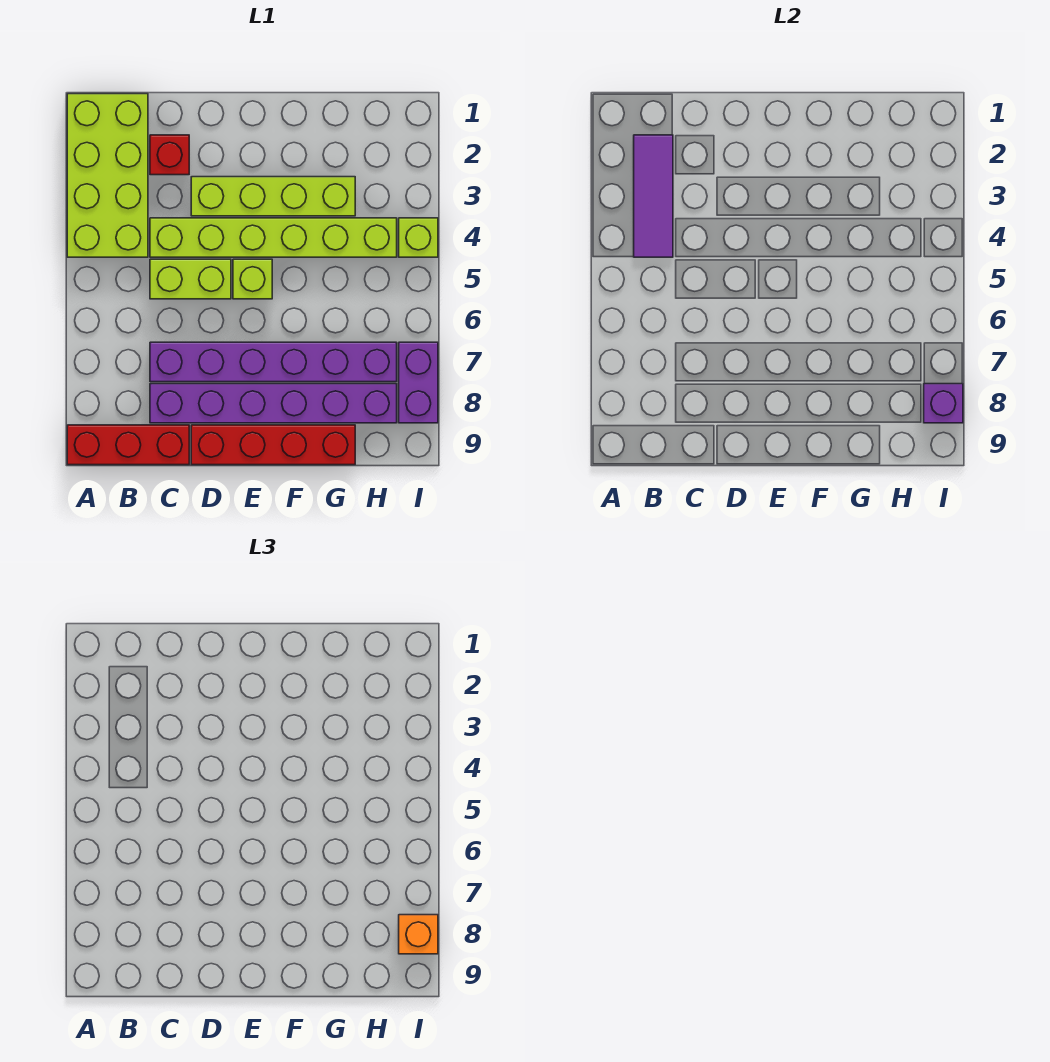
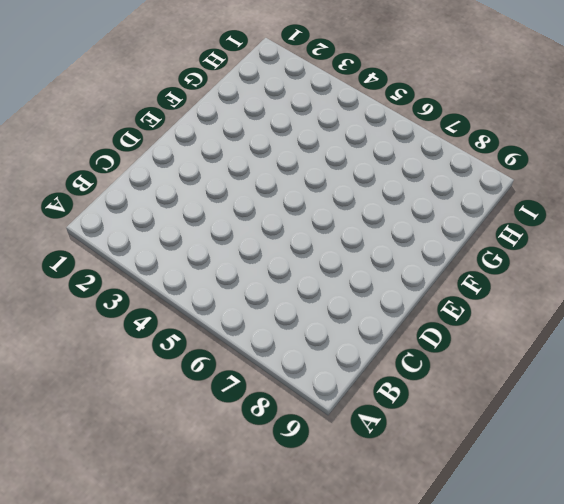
none -> lime 2x4 brick [67,94,148,257]
none -> red 1x3 brick [67,425,189,465]
none -> red 1x1 brick [150,135,189,175]

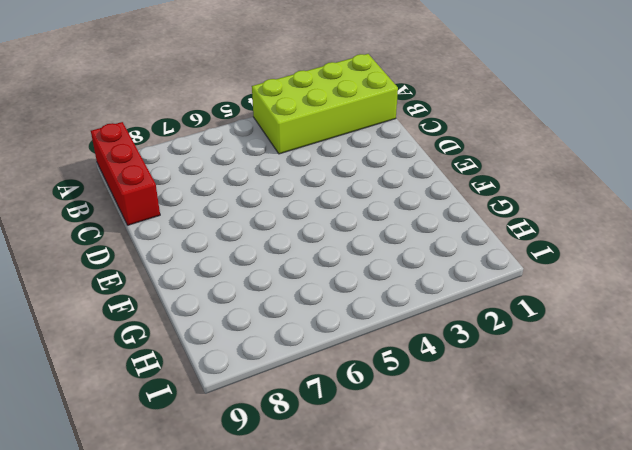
none -> red 1x1 brick [150,135,189,175]
none -> lime 1x6 brick [150,218,397,257]
none -> lime 1x2 brick [150,259,231,299]

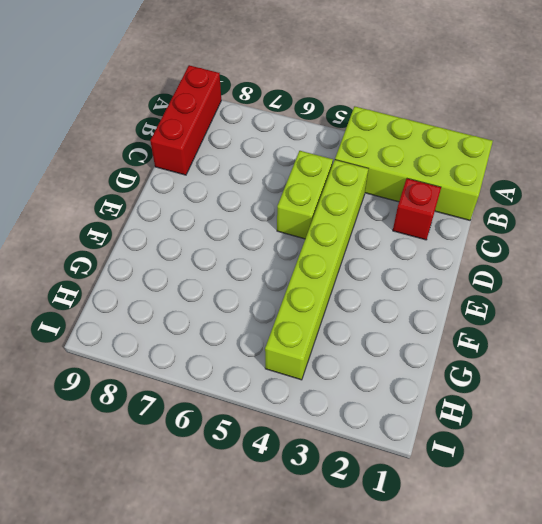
none -> purple 1x6 brick [150,342,397,382]
none -> purple 1x6 brick [150,384,397,423]
none -> lime 1x4 brick [191,177,355,216]

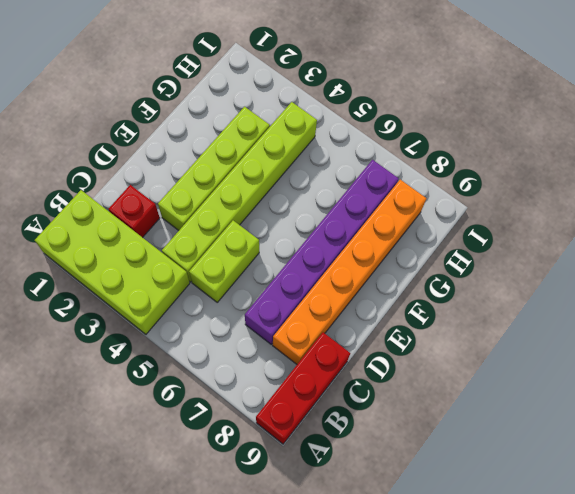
orange 1x6 brick [273,180,427,364] -> purple 1x6 brick [150,384,397,423]
none -> red 1x4 brick [191,425,355,465]
none -> lime 1x1 brick [233,259,272,299]
none -> lime 1x1 brick [399,218,438,257]

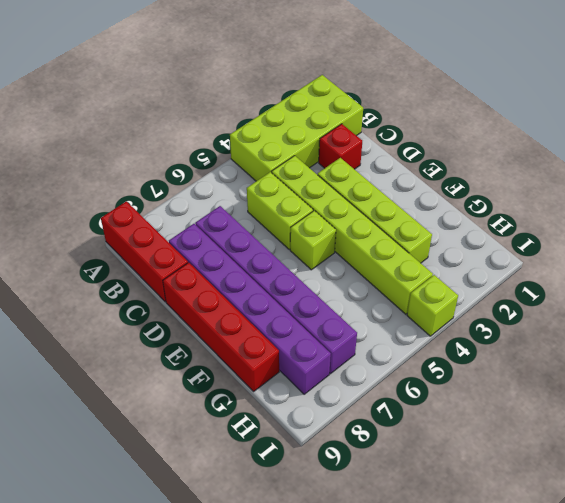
none -> purple 1x2 brick [399,342,438,423]
none -> purple 1x3 tile [634,135,673,257]
none -> purple 1x1 brick [924,384,963,423]

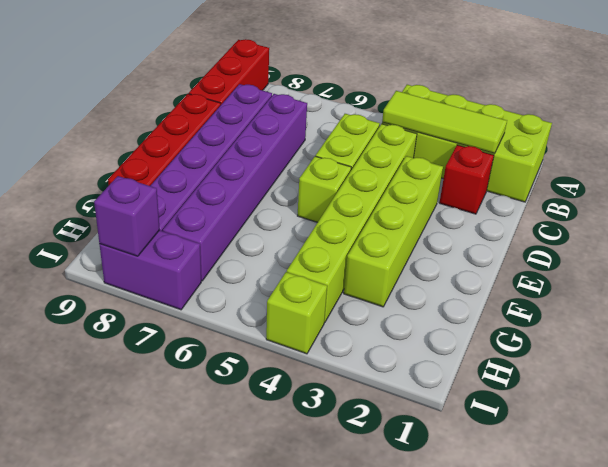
lime 1x3 tile [382,91,507,153] -> purple 1x3 tile [634,135,673,257]
none -> orange 1x1 brick [399,915,438,954]

